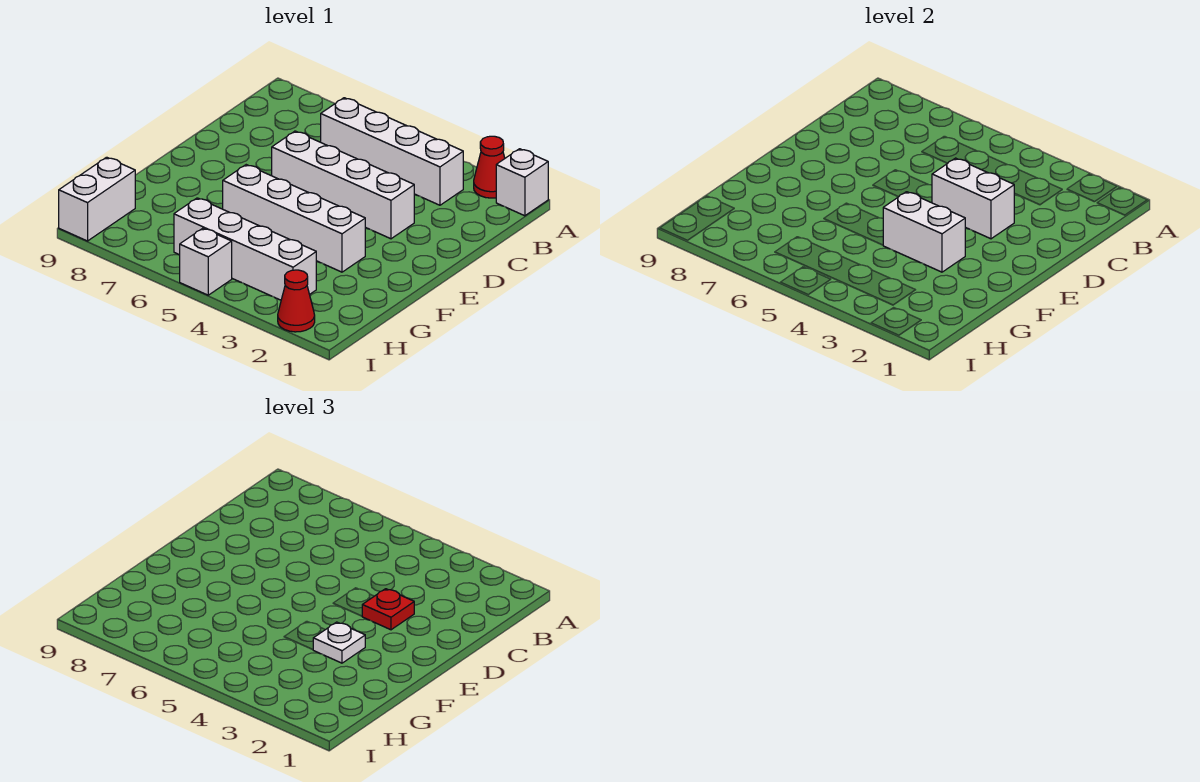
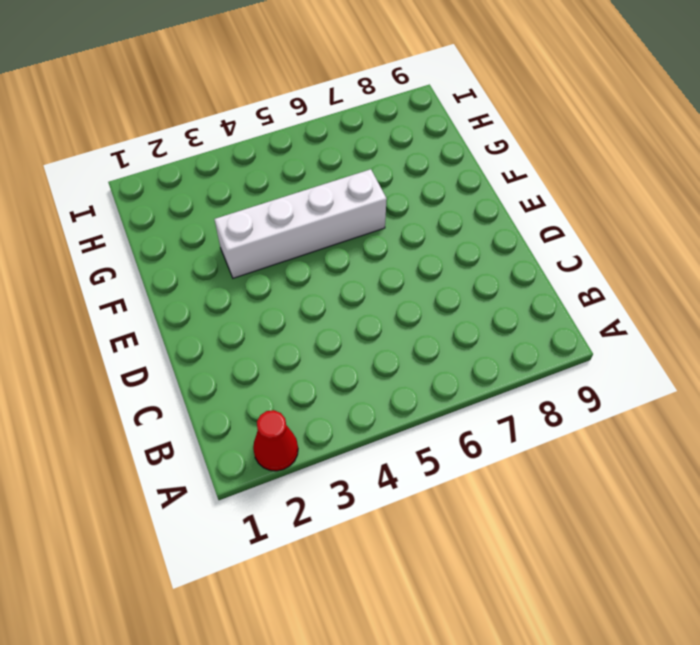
none -> white 1x1 brick [496,149,548,216]
none -> white 1x4 brick [321,98,464,205]
none -> white 1x4 brick [272,131,414,239]

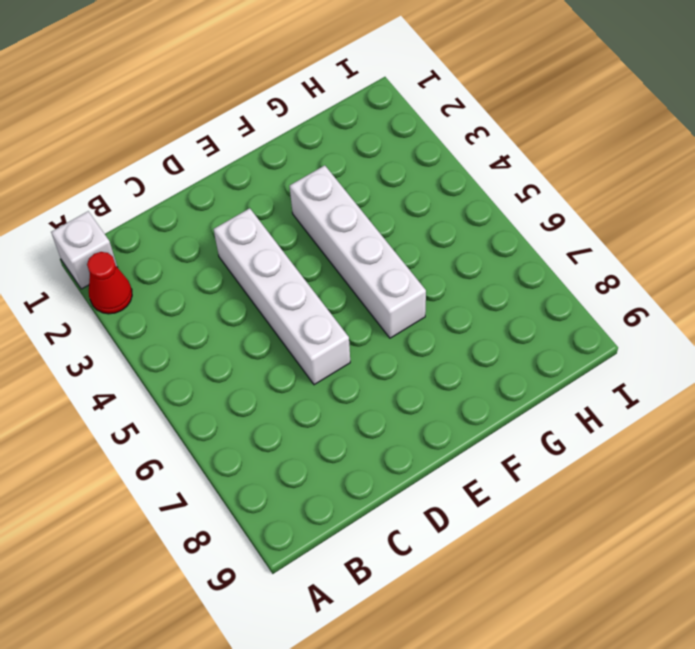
none -> white 1x4 brick [321,98,464,205]
none -> white 1x4 brick [174,198,316,300]
none -> white 1x2 brick [59,157,135,241]

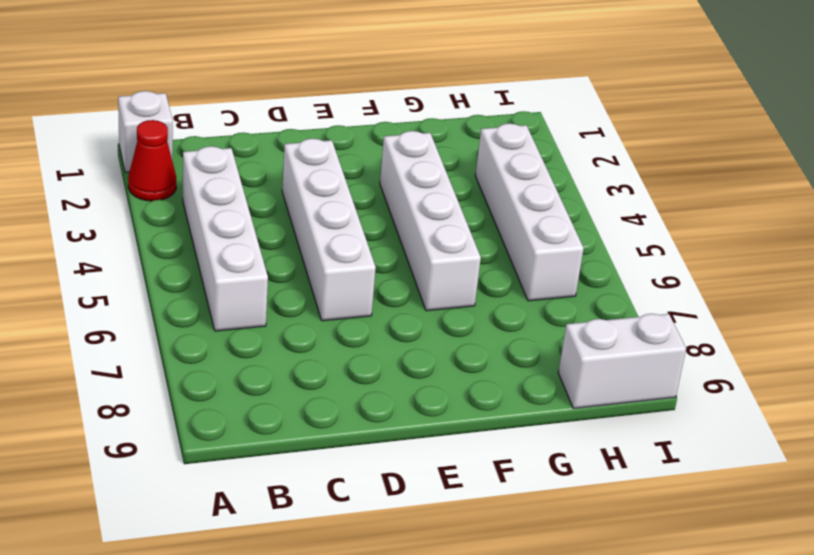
none -> red 1x1 cone [278,270,315,332]
none -> white 1x1 brick [180,228,232,295]
none -> white 1x2 brick [932,158,1015,239]

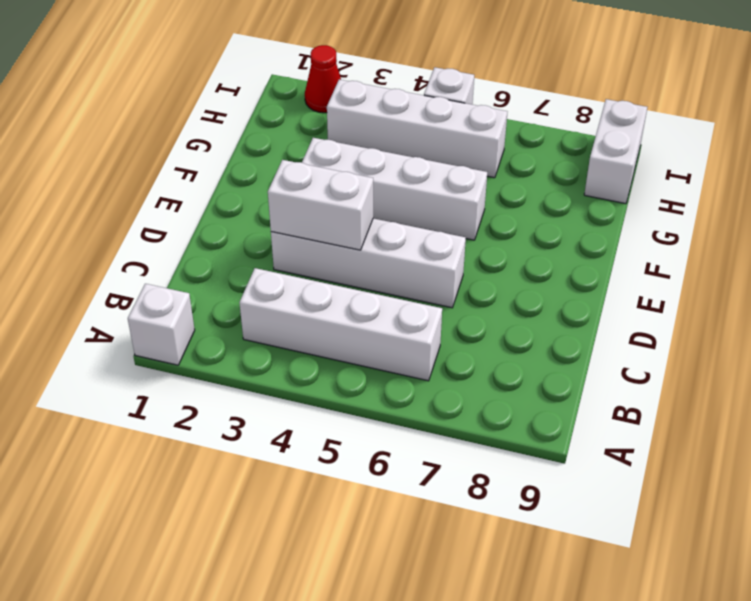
none -> red 1x1 cone [474,136,505,198]
none -> white 1x2 brick [883,192,965,272]
none -> red 1x1 plate [362,589,414,630]

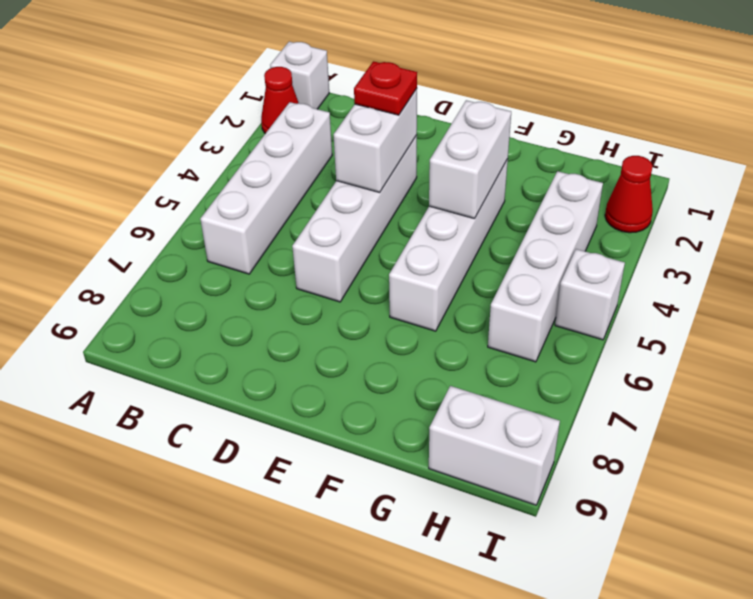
none -> white 1x1 plate [313,622,365,663]

